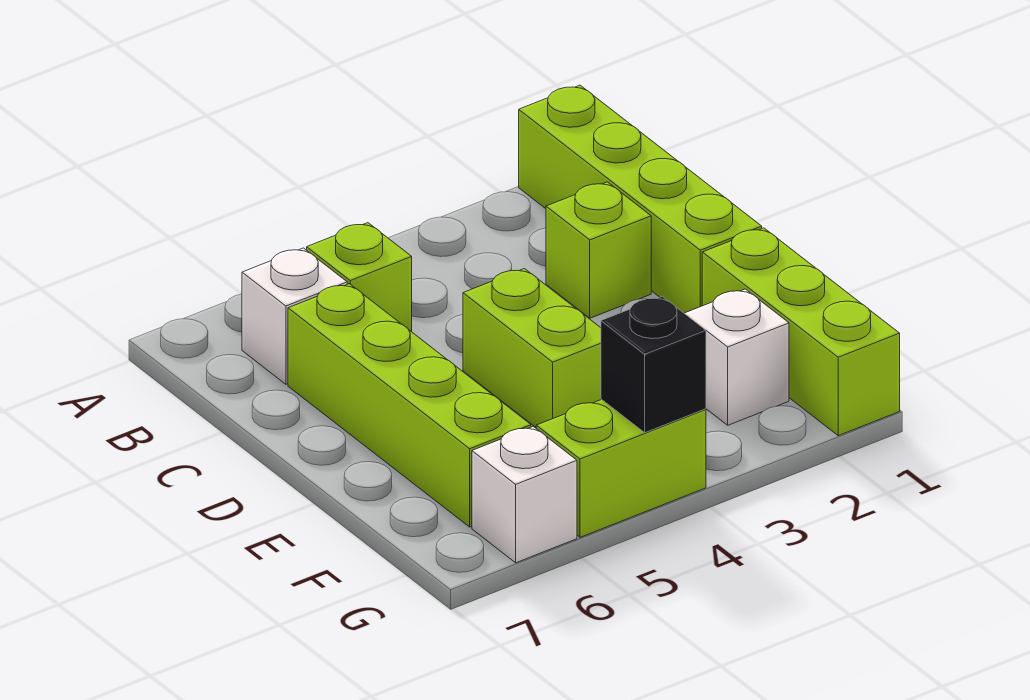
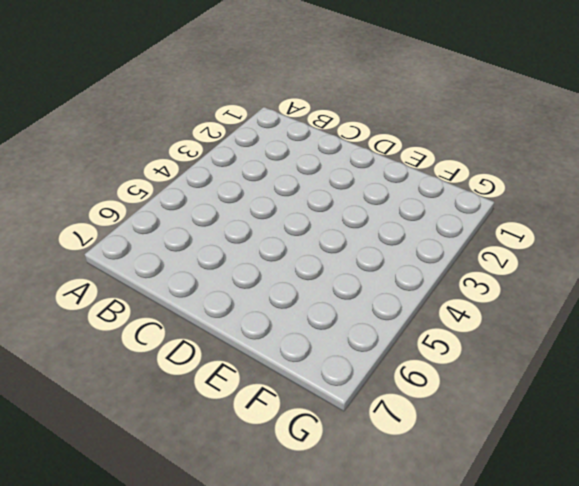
none -> lime 1x4 brick [519,85,762,313]
none -> lime 1x1 brick [307,223,412,332]

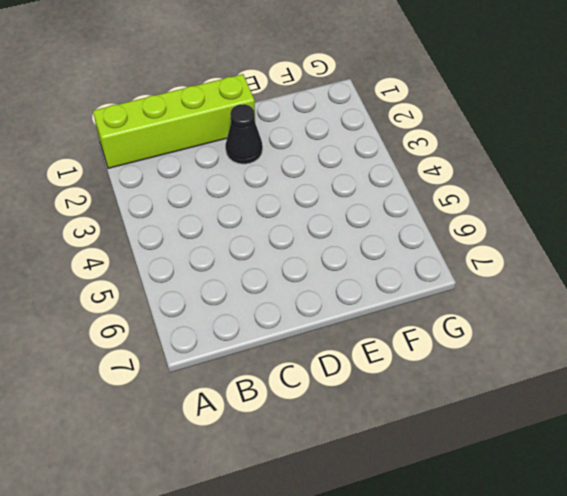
black 1x1 cone [225,104,263,164] -> none
none -> lime 1x1 brick [307,223,412,332]
none -> white 1x1 brick [242,248,347,384]

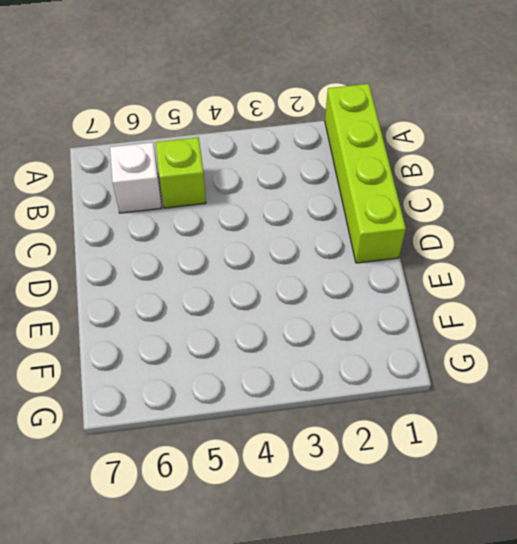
none -> lime 1x1 brick [546,182,651,318]
none -> lime 1x4 brick [288,284,531,527]

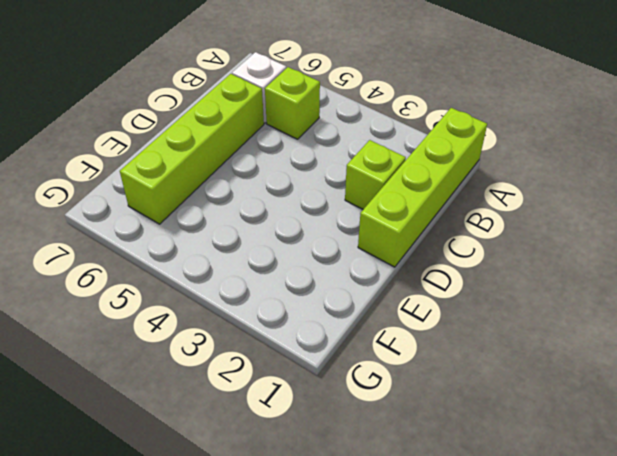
none -> lime 1x2 brick [463,269,601,427]
none -> lime 1x3 brick [702,228,900,436]

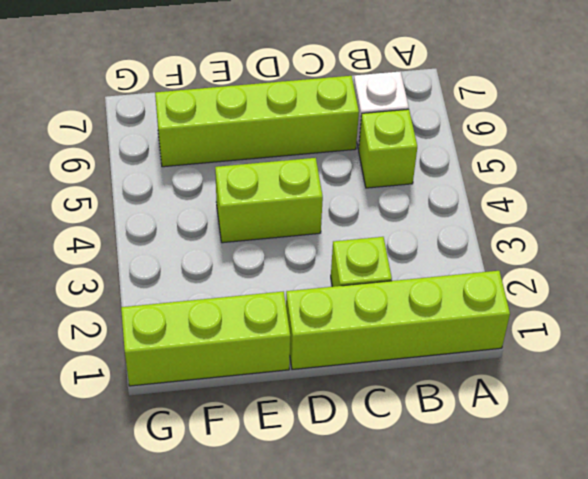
none -> white 1x1 brick [684,289,789,425]
none -> lime 1x2 brick [536,399,706,537]

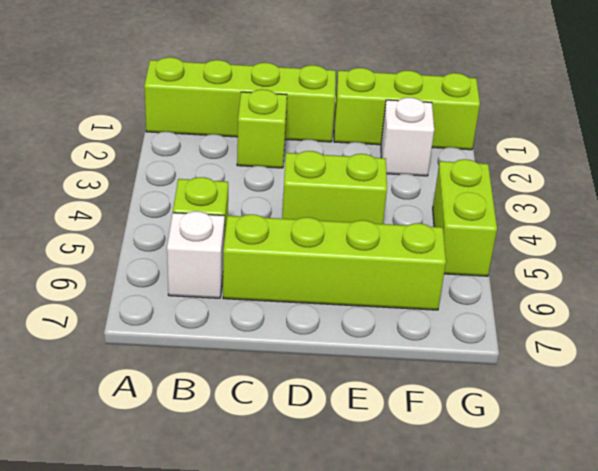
none -> white 1x1 brick [472,427,577,563]
none -> black 1x1 brick [601,296,706,433]

